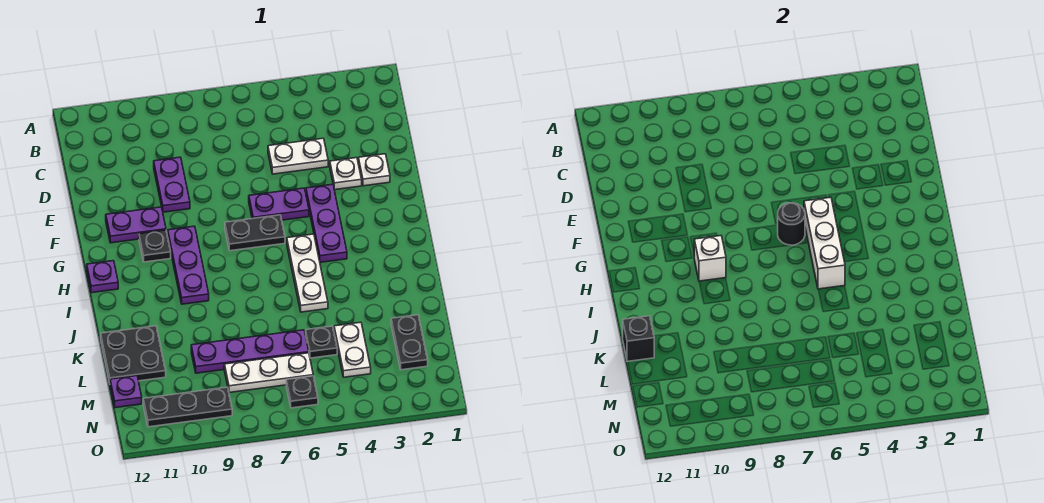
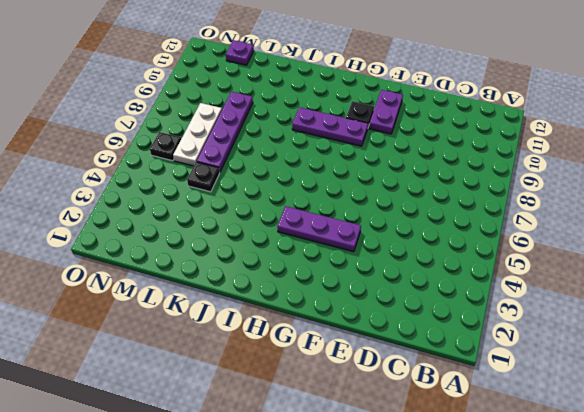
none -> white 1x2 plate [268,138,328,174]
none -> purple 1x2 plate [154,157,190,212]
none -> white 1x1 plate [358,154,390,186]

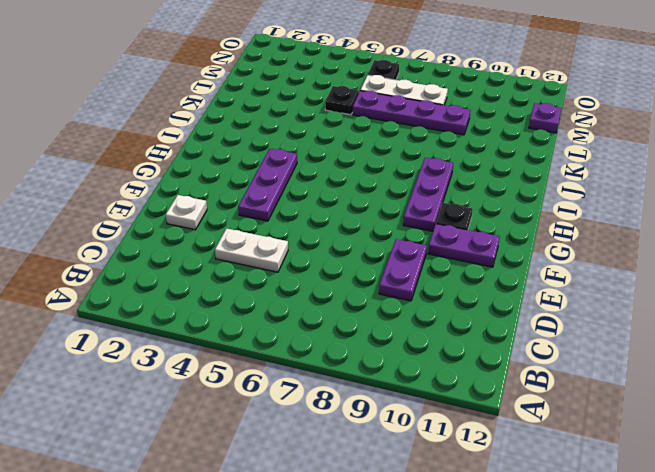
none -> white 1x1 plate [330,158,362,190]
none -> purple 1x2 plate [249,188,309,220]
none -> black 1x2 plate [225,215,285,251]

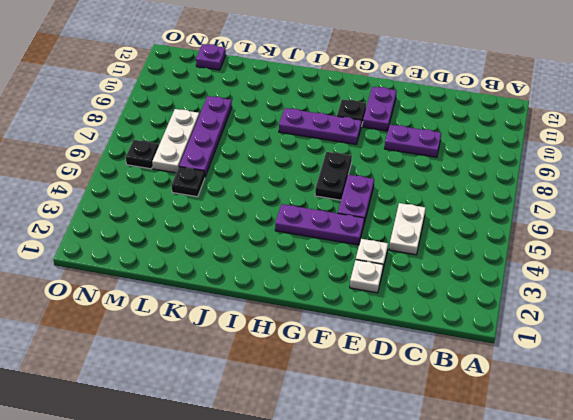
none -> white 1x3 plate [287,234,328,312]
none -> purple 1x1 plate [87,261,118,293]
none -> black 2x2 plate [101,326,166,383]

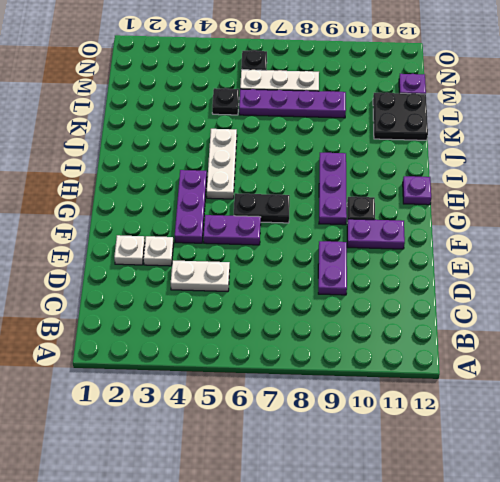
none -> black 1x2 plate [391,315,428,370]
none -> white 1x2 plate [334,322,371,377]
none -> black 1x3 plate [143,387,232,427]

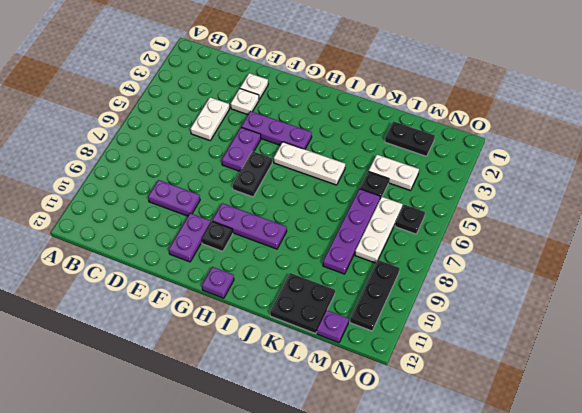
none -> white 1x3 brick [804,197,845,289]
none -> black 1x1 round brick [778,203,805,245]
none -> white 1x1 brick [694,236,726,281]

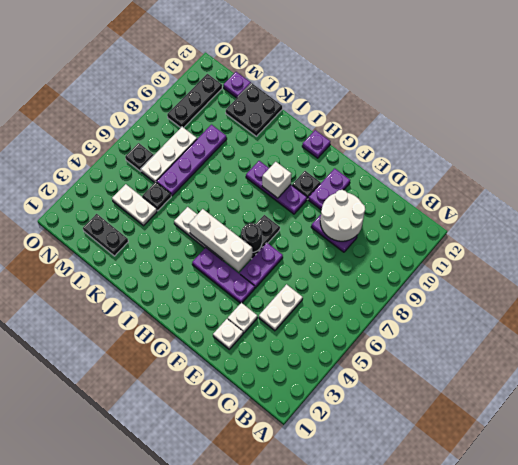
white 2x2 round brick [320,190,365,241] -> none
none -> black 1x1 brick [623,316,654,362]

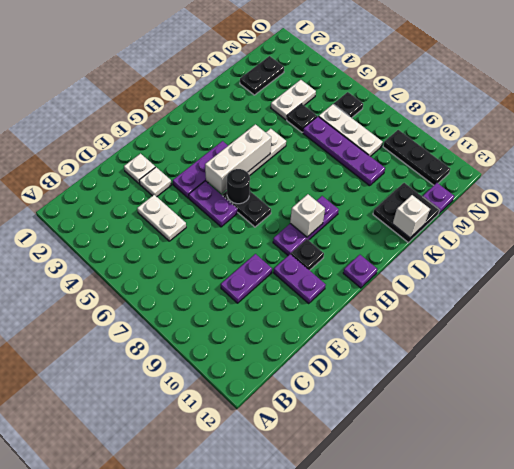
white 1x1 brick [393,195,430,238] -> black 1x1 brick [623,316,654,362]

